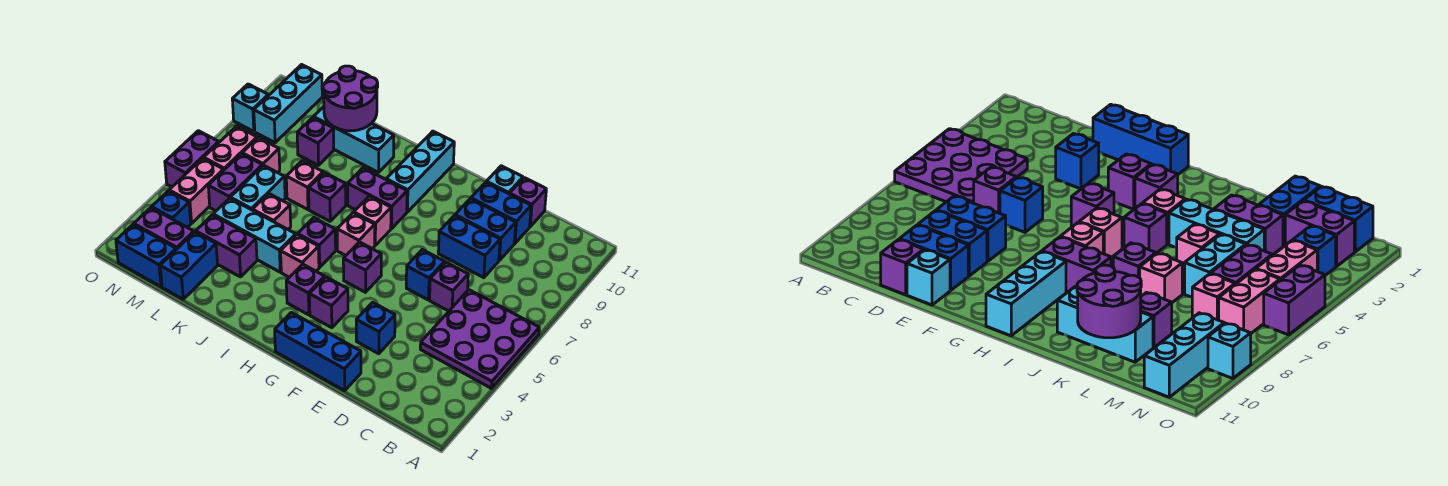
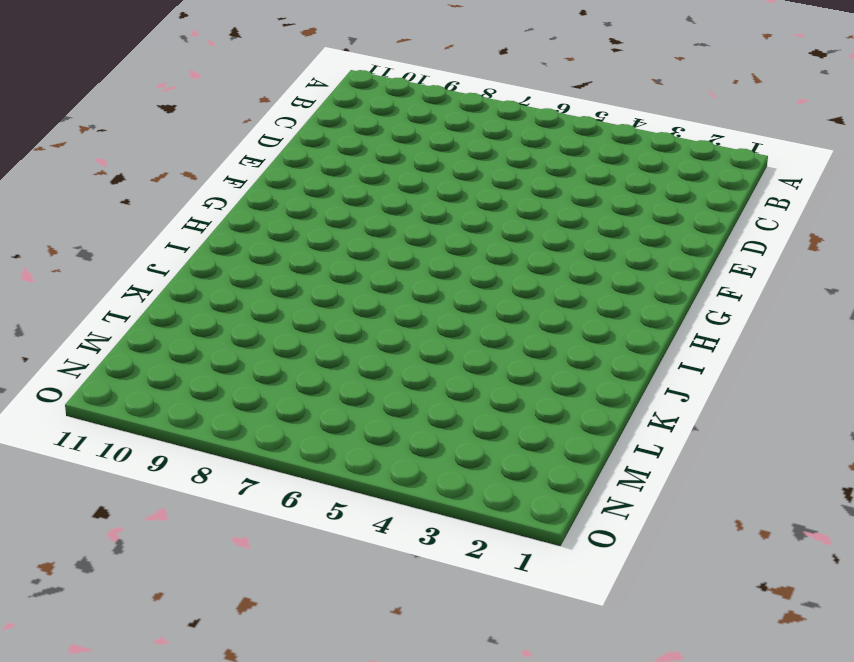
none -> purple 3x3 plate [420,290,539,388]
none -> purple 1x1 brick [430,262,468,311]
none -> blue 1x2 brick [438,216,500,278]
none -> blue 1x2 brick [455,199,516,260]

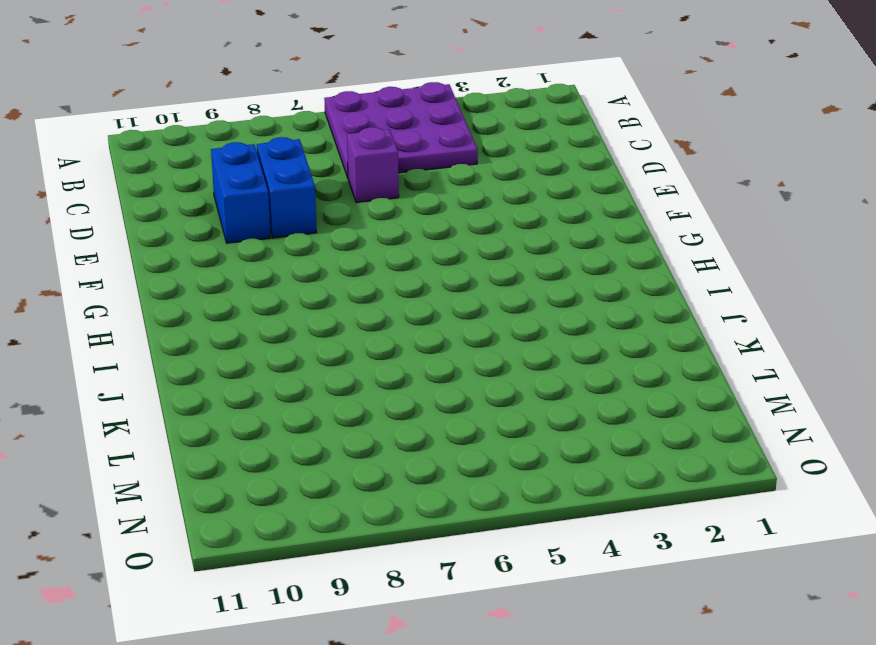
none -> blue 1x2 brick [471,182,531,243]
none -> purple 1x1 brick [510,178,546,226]
none -> blue 1x3 brick [275,312,361,391]
none -> blue 1x1 brick [356,302,395,354]

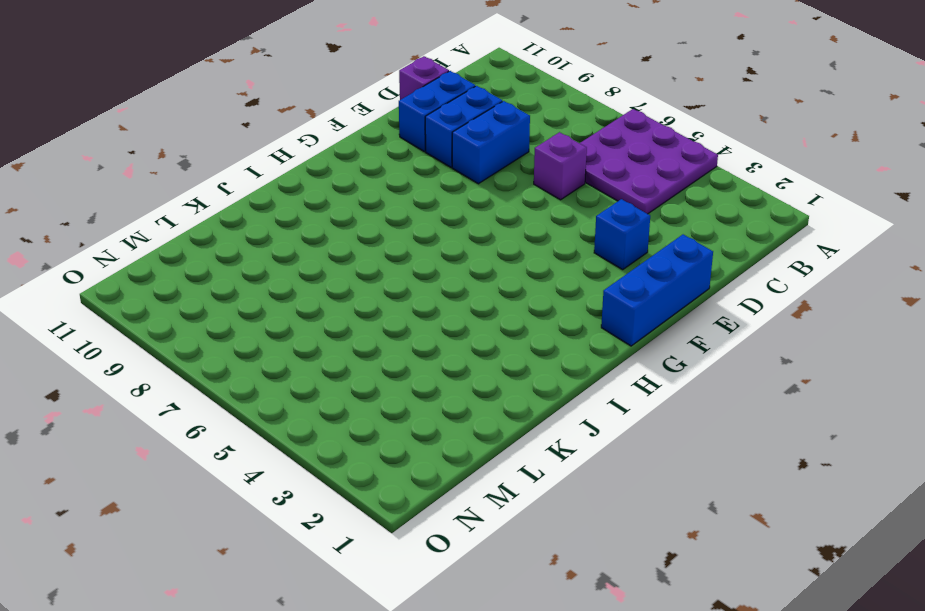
none -> blue 1x1 brick [406,250,445,300]
none -> cyan 1x1 brick [486,166,523,194]
none -> purple 1x1 brick [309,277,348,328]
none -> purple 1x1 brick [343,242,381,292]

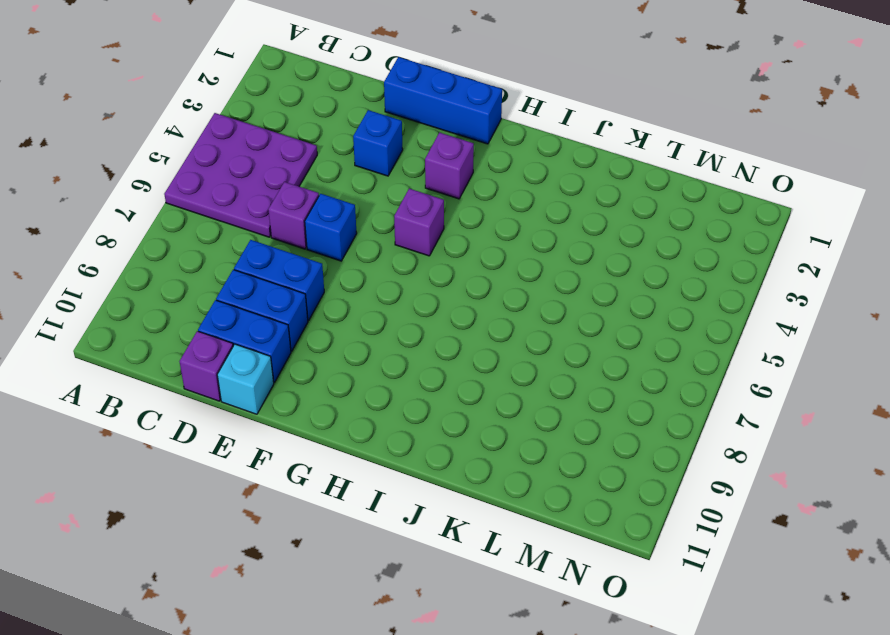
none -> purple 1x1 brick [286,264,325,315]
none -> pink 1x1 brick [337,213,375,255]
none -> pink 1x1 brick [354,196,391,245]
none -> purple 1x2 brick [348,168,407,229]

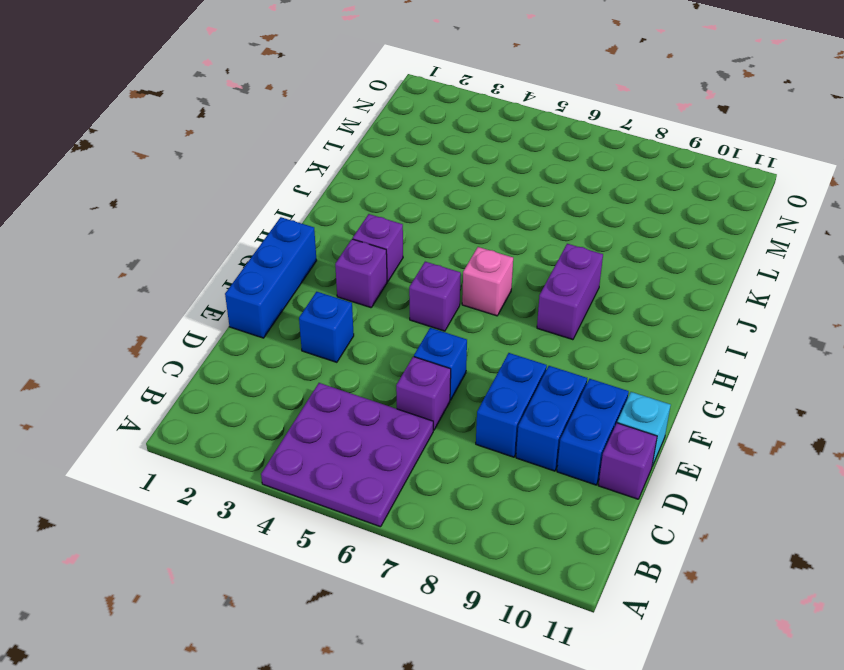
none -> pink 1x1 brick [354,196,391,245]
none -> cyan 1x3 brick [386,131,454,212]
none -> pink 1x1 brick [281,235,319,277]
none -> purple 1x1 brick [298,218,336,267]

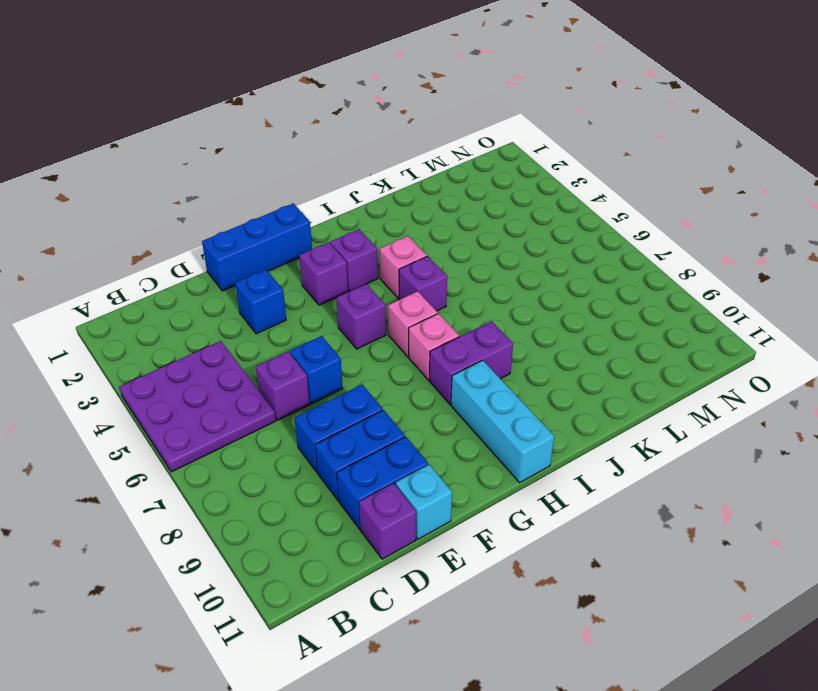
none -> cyan 1x3 brick [213,198,296,272]
none -> purple 1x1 brick [309,172,346,221]
none -> cyan 1x3 brick [313,107,394,172]
none -> purple 1x2 brick [196,215,257,277]

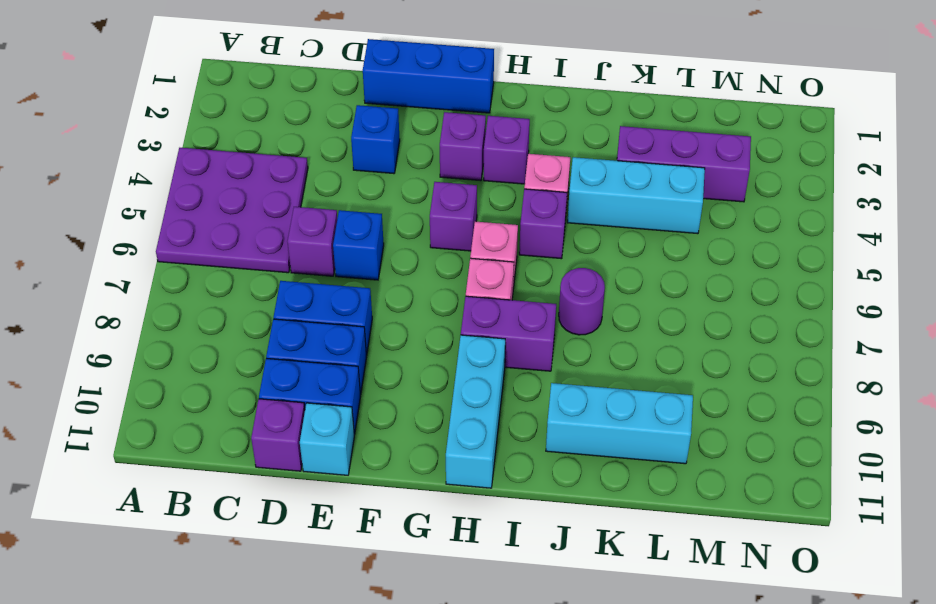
purple 1x1 round brick [559,268,605,335] -> purple 1x1 brick [309,172,346,221]
purple 1x3 brick [617,126,751,202] -> purple 1x2 brick [196,215,257,277]
none -> pink 1x1 brick [253,194,291,229]
none -> pink 1x1 brick [286,161,323,209]
none -> blue 1x2 brick [160,232,218,299]
none -> cyan 1x2 brick [230,165,285,210]

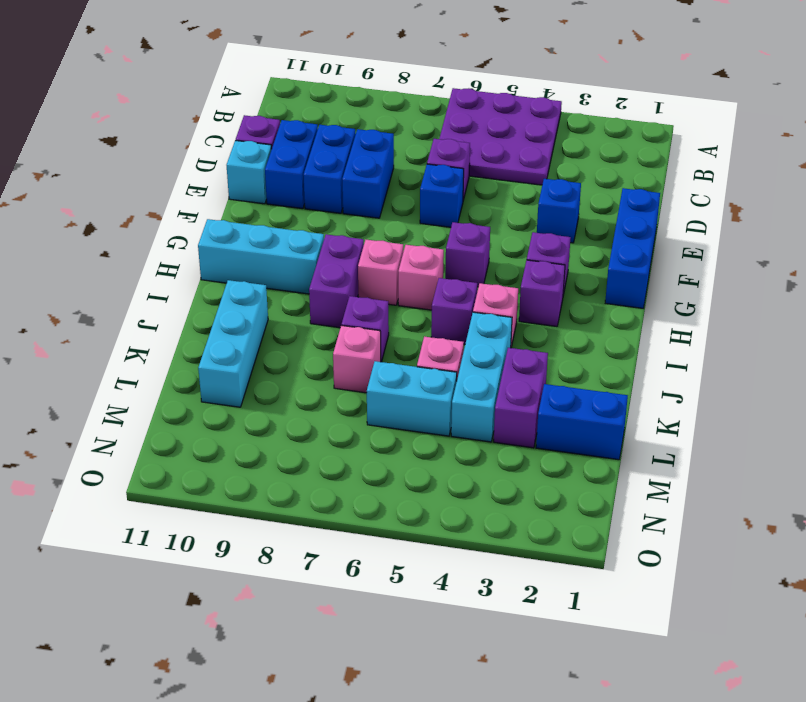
none -> purple 1x1 brick [297,117,334,165]
none -> blue 1x2 brick [116,225,176,287]
none -> purple 1x2 brick [134,208,194,249]
none -> purple 1x2 brick [208,154,262,211]

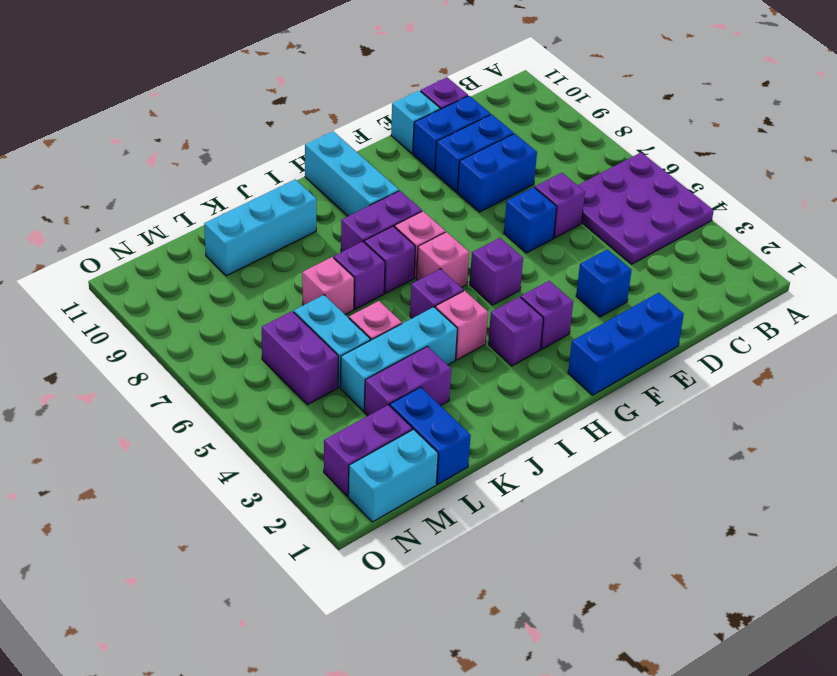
purple 1x1 brick [364,226,415,293] -> purple 1x1 brick moved to [297,117,334,165]
cyan 1x2 brick [348,429,438,522] -> blue 1x2 brick [116,225,176,287]
none -> pink 1x1 brick [242,138,280,173]
none -> blue 1x1 brick [152,191,191,228]
none -> pink 1x2 brick [169,158,224,223]
none -> pink 1x2 brick [204,126,257,170]

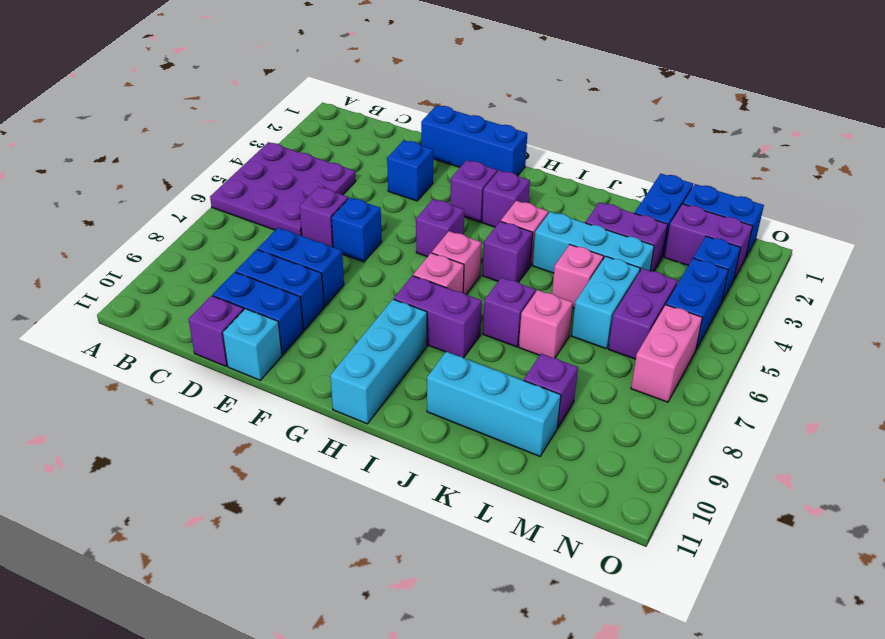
blue 1x2 brick [666,258,728,349] -> pink 1x2 brick [169,158,224,223]
none -> pink 1x1 brick [242,138,280,173]
none -> cyan 1x3 brick [254,65,322,143]
none -> purple 1x2 brick [165,131,219,187]
none -> cyan 1x1 brick [232,84,268,131]

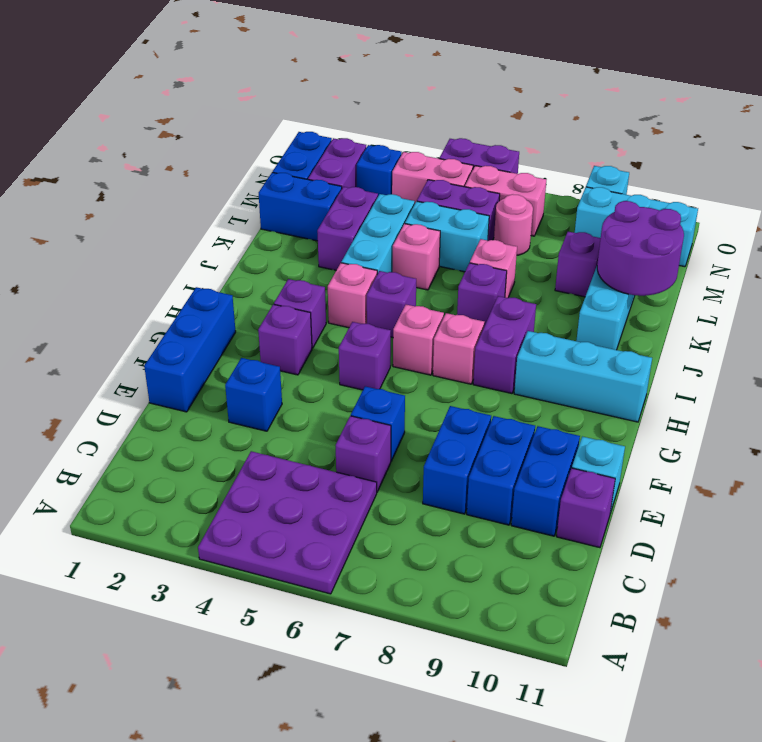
pink 1x1 round brick [494,194,533,255] -> pink 1x1 brick [242,138,280,173]

